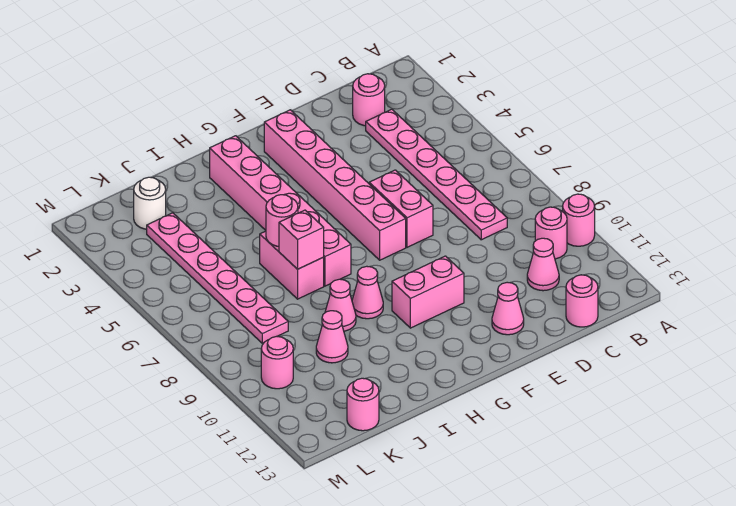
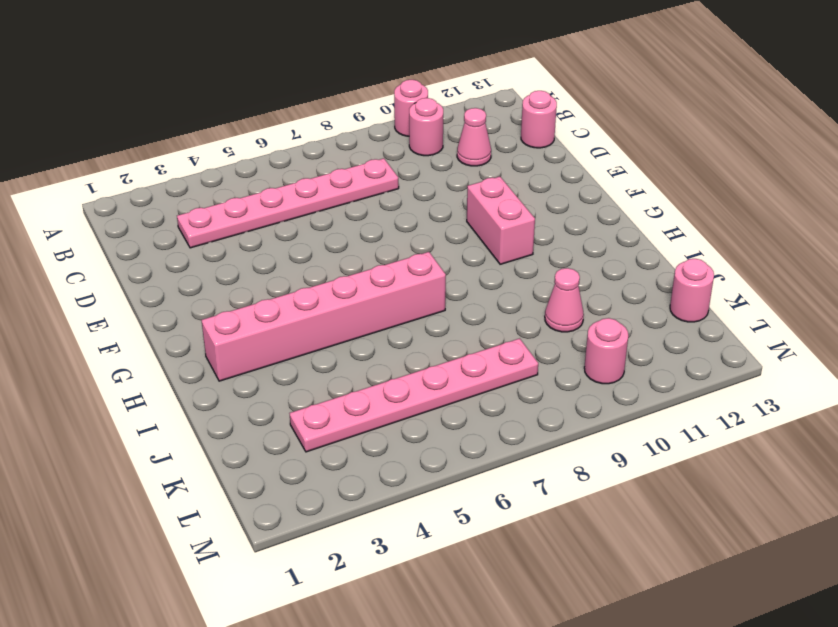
none -> pink 1x1 round brick [353,74,385,126]
none -> pink 1x2 brick [369,170,433,247]
none -> pink 1x1 cone [492,282,524,335]

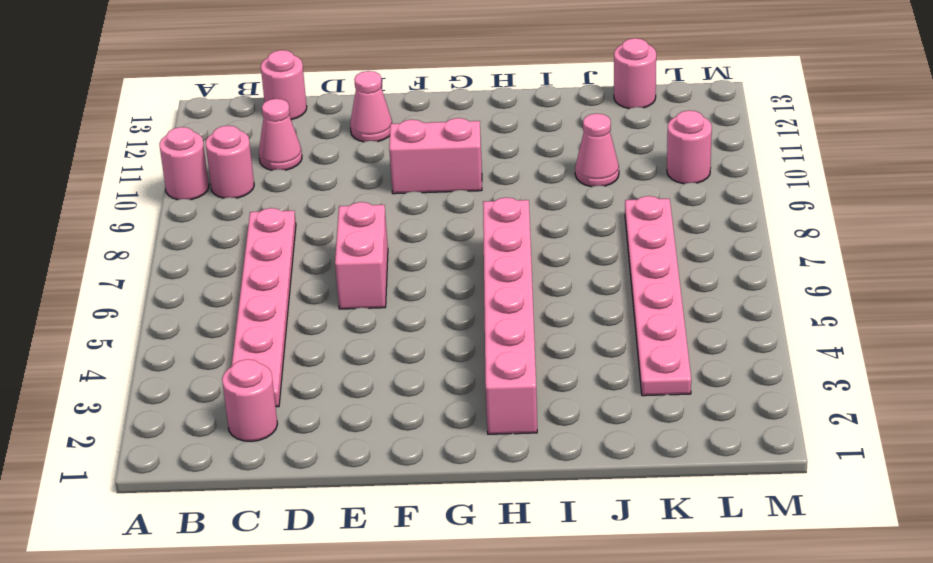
none -> pink 1x6 brick [264,110,406,260]
none -> pink 1x1 cone [352,266,383,319]
none -> pink 1x2 brick [260,231,324,299]

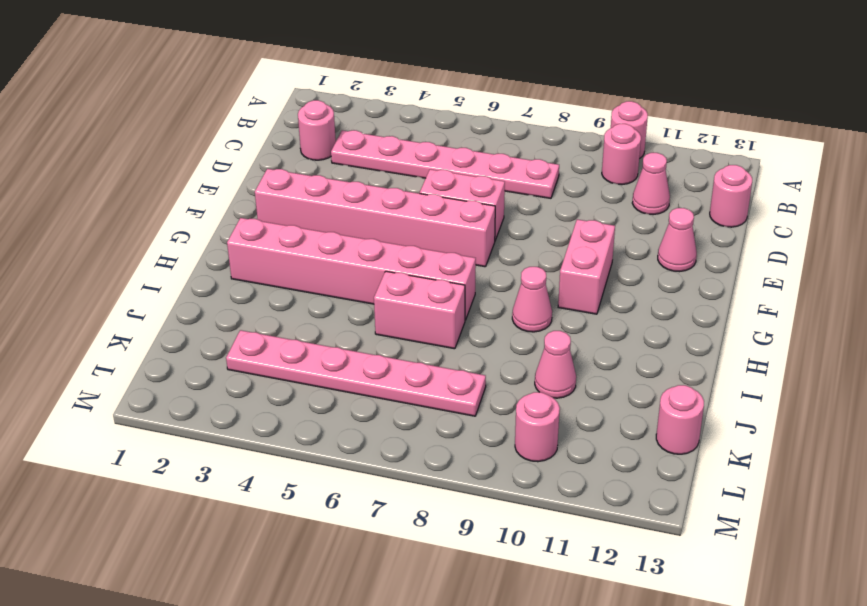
none -> pink 1x1 cone [325,279,356,331]
none -> white 1x1 round brick [134,177,166,229]
none -> pink 1x1 round brick [266,195,298,246]

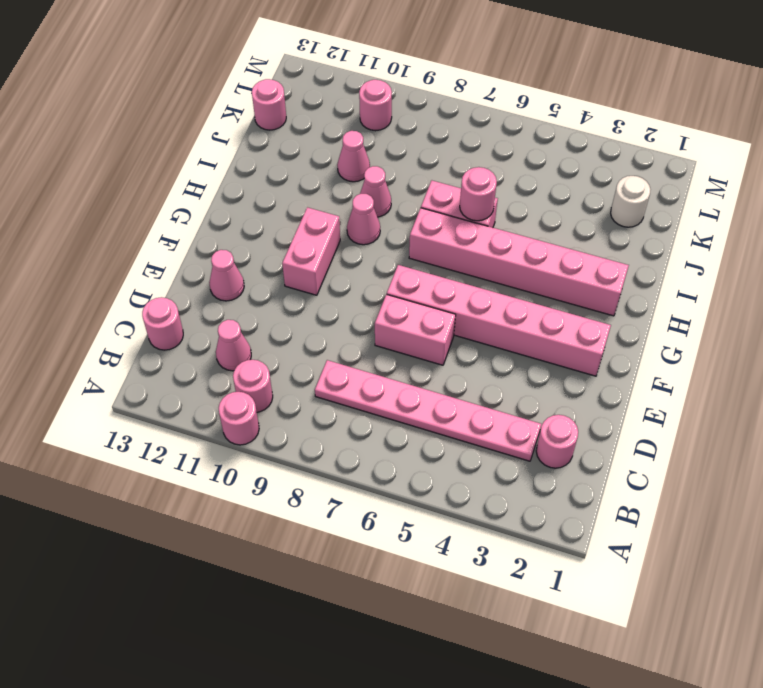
none -> pink 1x6 plate [147,213,288,343]
none -> pink 1x1 brick [279,210,324,269]

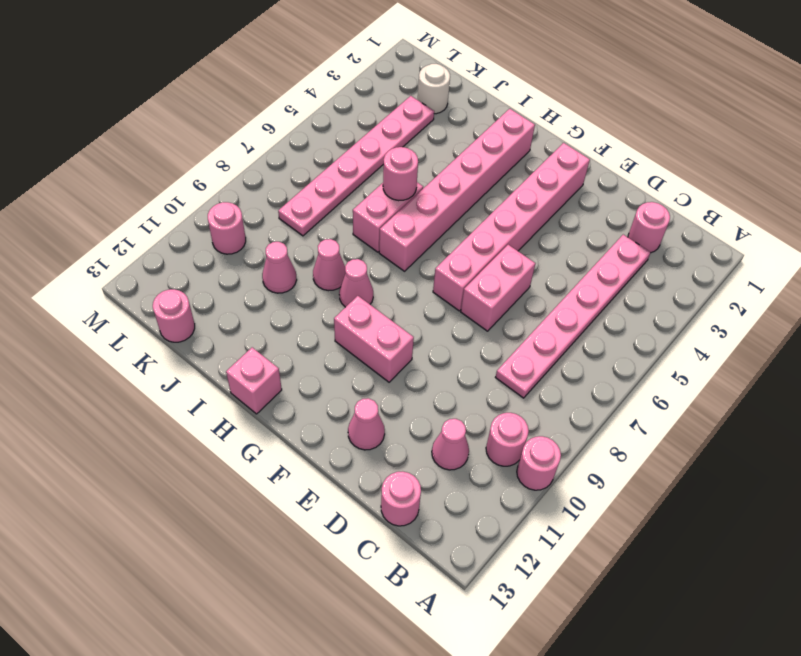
pink 1x1 brick [226,347,282,414] -> pink 1x1 brick moved to [279,210,324,269]

